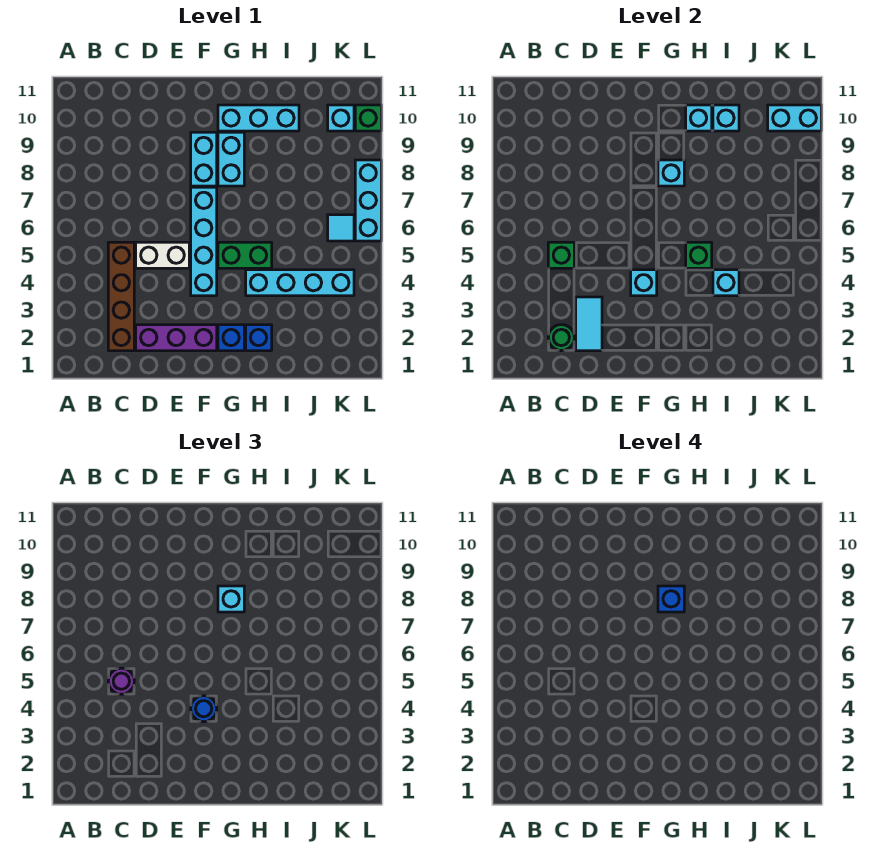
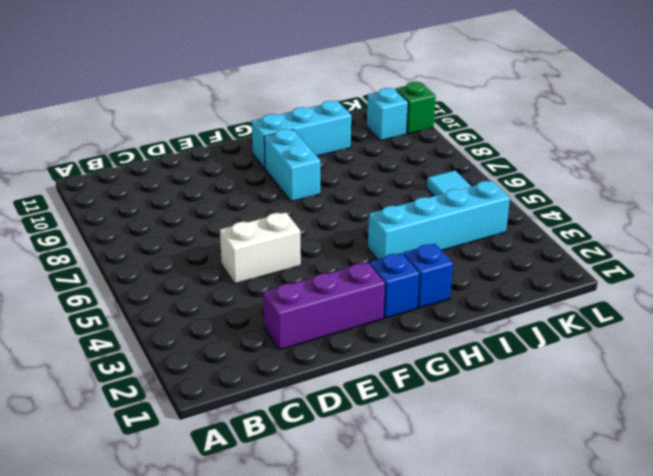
none -> brown 1x4 brick [108,242,134,351]
none -> cyan 1x4 brick [191,187,217,296]
none -> cyan 1x2 brick [191,132,217,186]

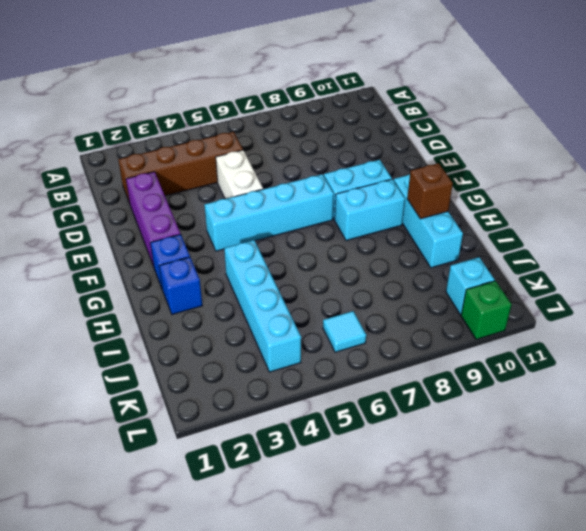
brown 1x1 brick [407,163,453,219] -> cyan 1x1 brick [686,105,712,131]
none -> green 1x2 brick [218,242,272,268]
none -> cyan 1x3 brick [355,160,381,241]
none -> green 1x1 round brick [548,325,574,351]

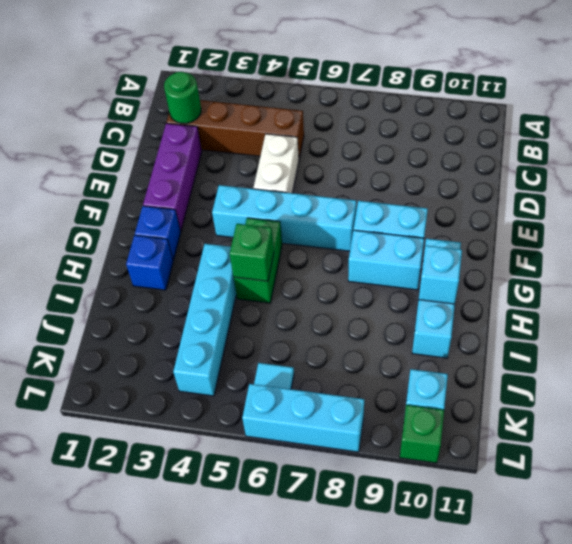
none -> green 1x1 brick [548,242,574,268]
none -> cyan 1x2 tile [576,297,602,351]
none -> cyan 1x1 brick [631,270,657,296]

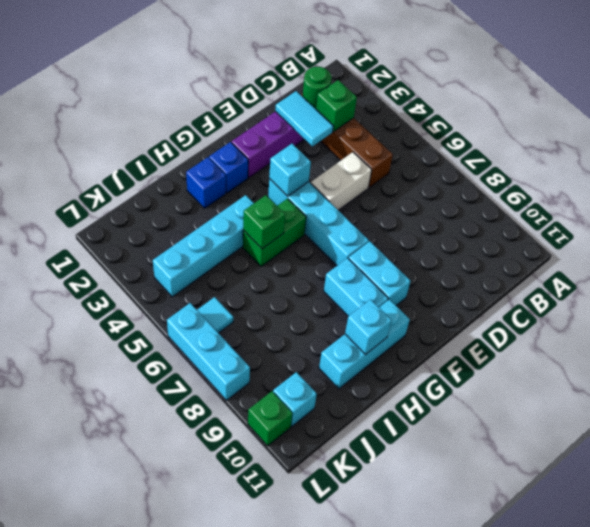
green 1x1 brick [316,80,357,132] -> green 1x1 brick moved to [548,242,574,268]
none -> cyan 1x1 brick [658,160,684,186]
none -> cyan 1x1 brick [713,270,739,296]
none -> cyan 1x1 brick [713,105,739,131]

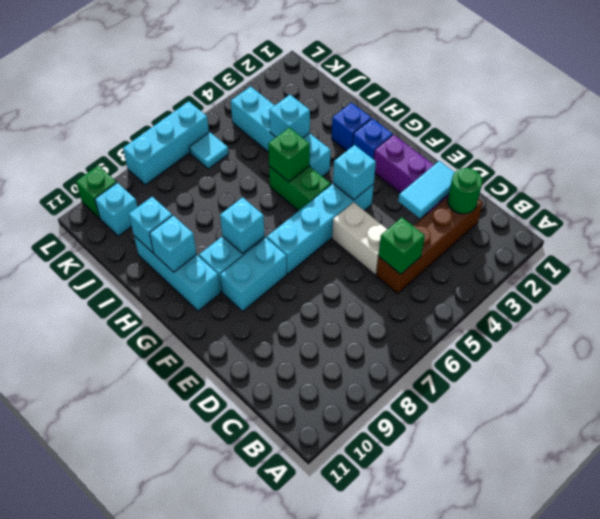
none -> cyan 1x2 brick [768,105,821,131]
none -> purple 1x1 round brick [108,668,134,694]
none -> blue 1x1 round brick [191,696,217,722]

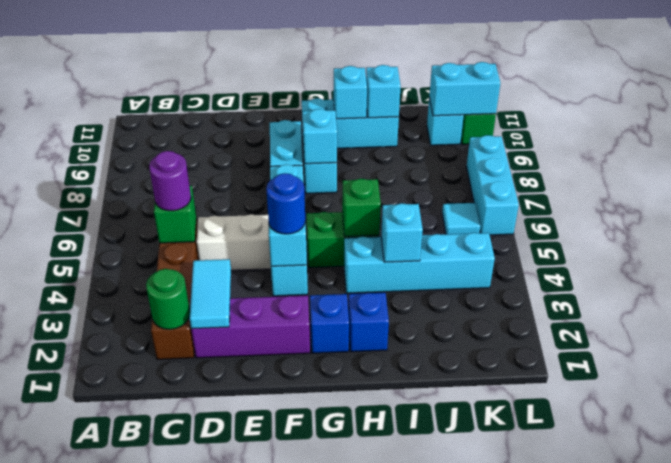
none -> cyan 1x1 brick [218,586,244,612]
none -> blue 1x1 brick [658,586,684,612]

